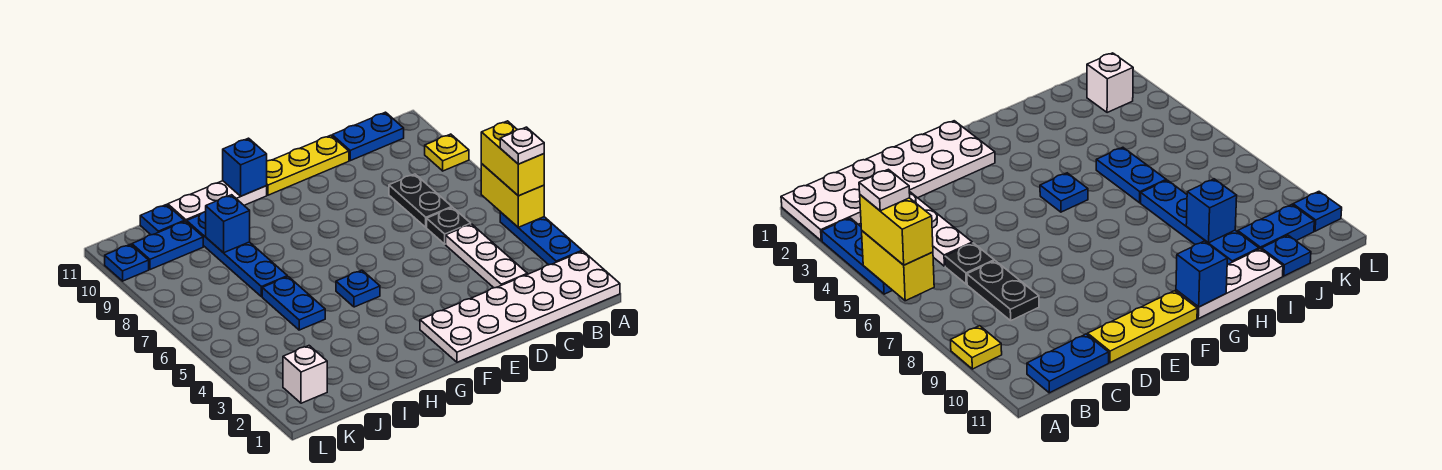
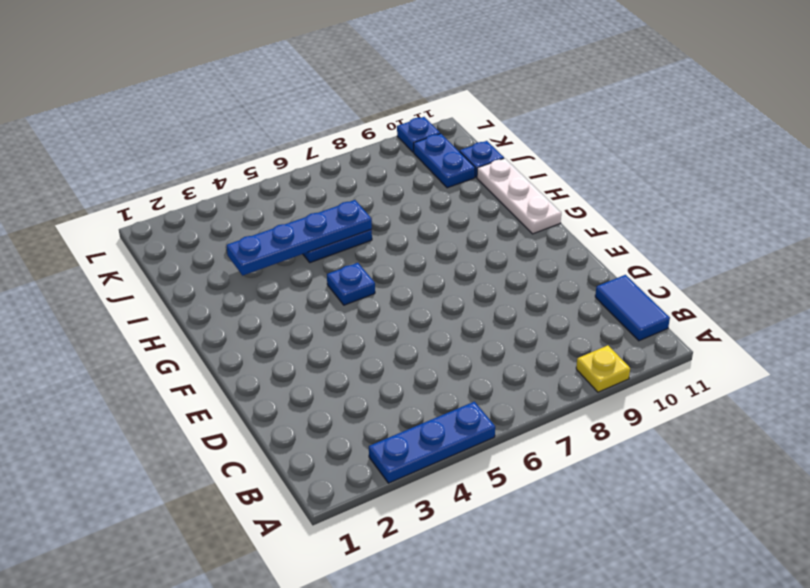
blue 1x2 tile [595,275,670,341] -> blue 1x2 plate [332,112,404,161]
blue 1x4 plate [227,200,372,276] -> blue 1x4 plate moved to [187,212,287,297]
none -> white 2x6 plate [420,251,620,362]
none -> white 1x3 plate [446,224,527,288]
none -> black 1x1 plate [427,207,471,244]

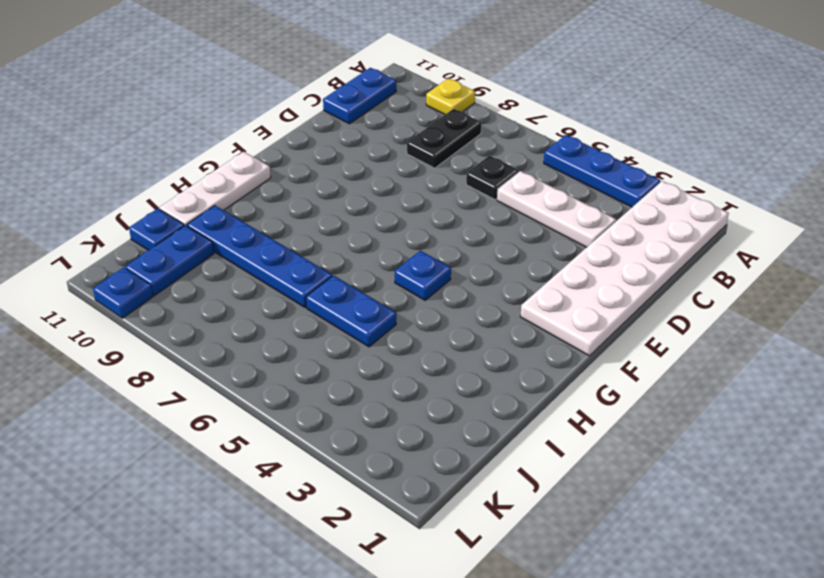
black 1x2 plate [407,109,481,168] -> black 1x2 plate turned to [389,174,452,227]
none -> yellow 1x3 plate [267,135,349,195]
none -> white 1x1 brick [283,346,327,403]
none -> yellow 1x2 brick [481,164,544,227]

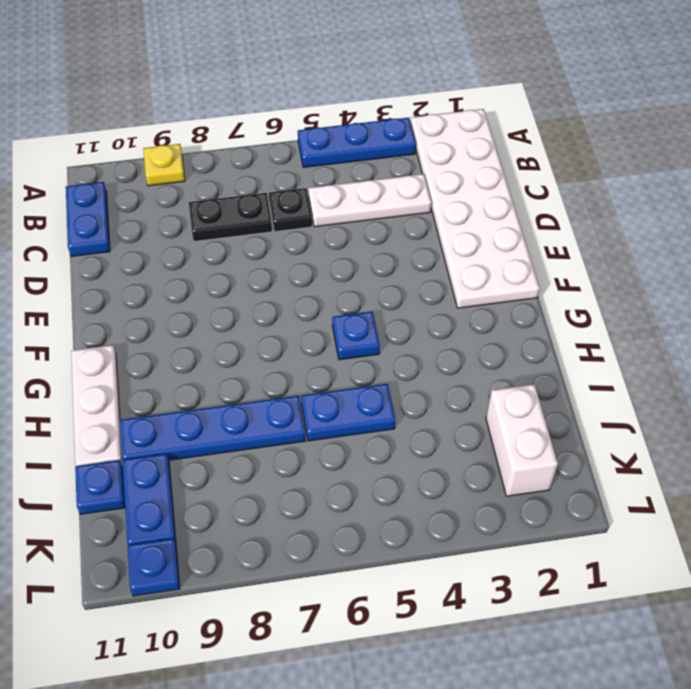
white 1x2 brick [486,384,558,496] -> white 1x1 brick [283,346,327,403]
none -> yellow 1x3 plate [267,135,349,195]
none -> yellow 1x2 brick [481,164,544,227]
none -> blue 1x1 brick [223,138,267,196]

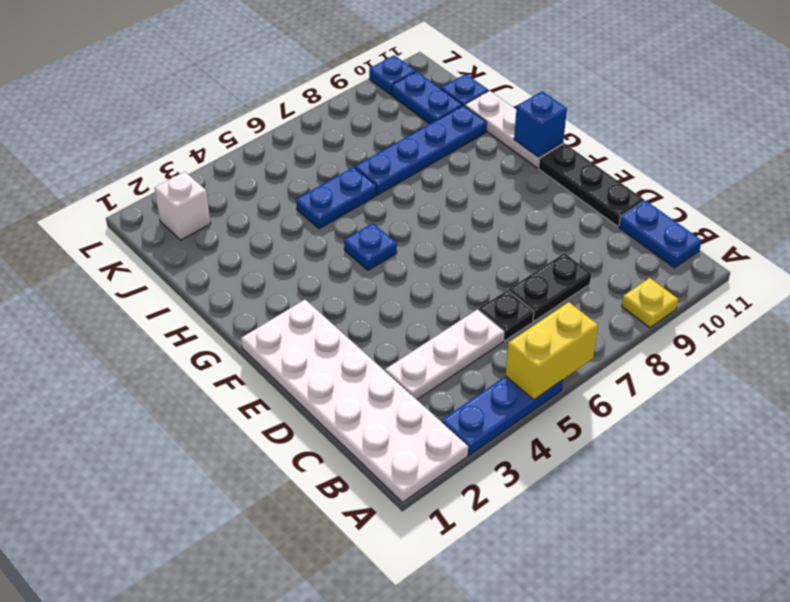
black 1x3 plate [539,144,644,226] -> yellow 1x3 plate [267,135,349,195]
none -> blue 1x1 brick [206,195,250,253]
none -> yellow 1x2 brick [481,121,544,196]
none -> white 1x1 plate [500,127,544,164]

